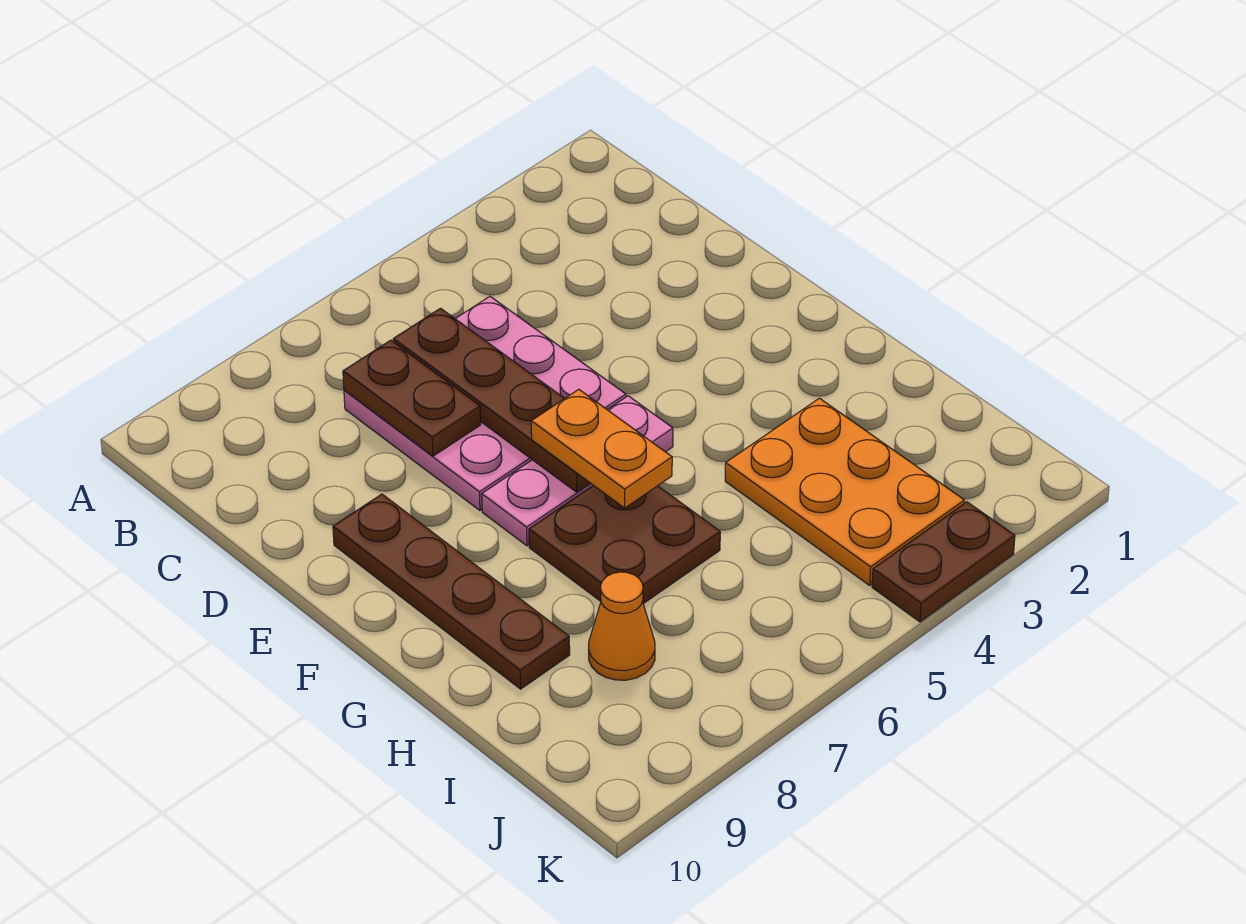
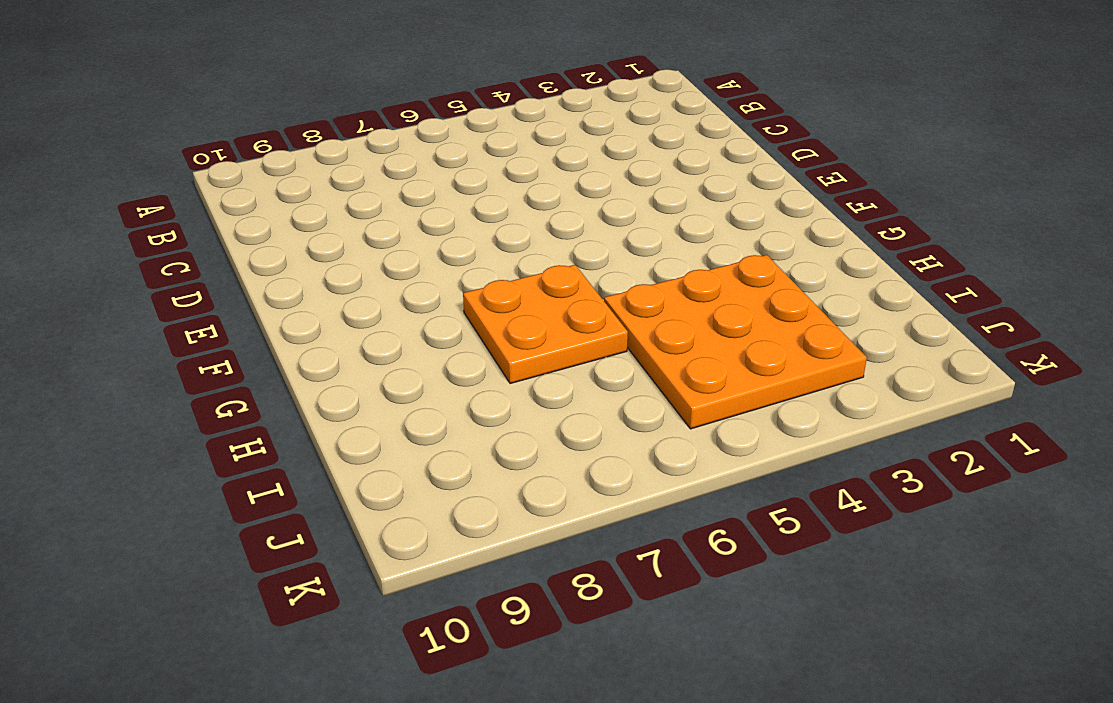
orange 2x2 plate [463,265,628,384] -> brown 2x2 plate [529,485,720,604]
orange 3x3 plate [604,255,867,429] -> orange 2x3 plate [725,398,964,585]
none -> pink 3x3 plate [344,297,626,510]
none -> brown 1x4 plate [333,494,570,689]

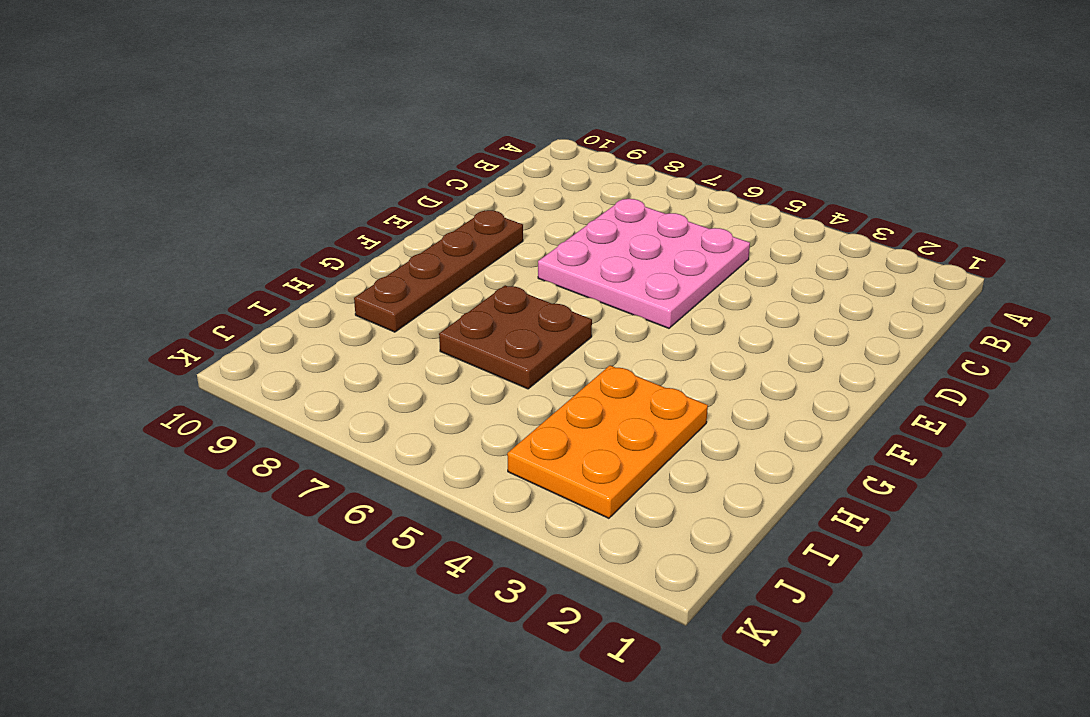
none -> pink 1x3 plate [482,396,673,546]
none -> orange 1x1 cone [588,572,655,680]

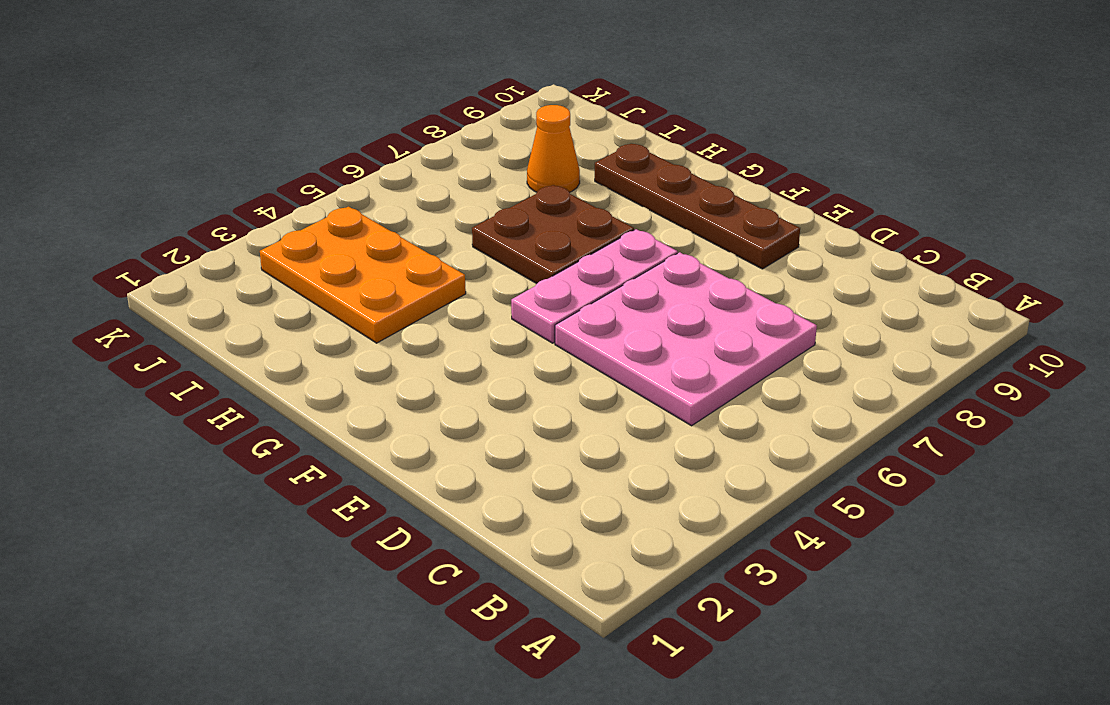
none -> brown 1x2 plate [872,502,1015,622]
none -> brown 1x4 plate [393,308,590,492]

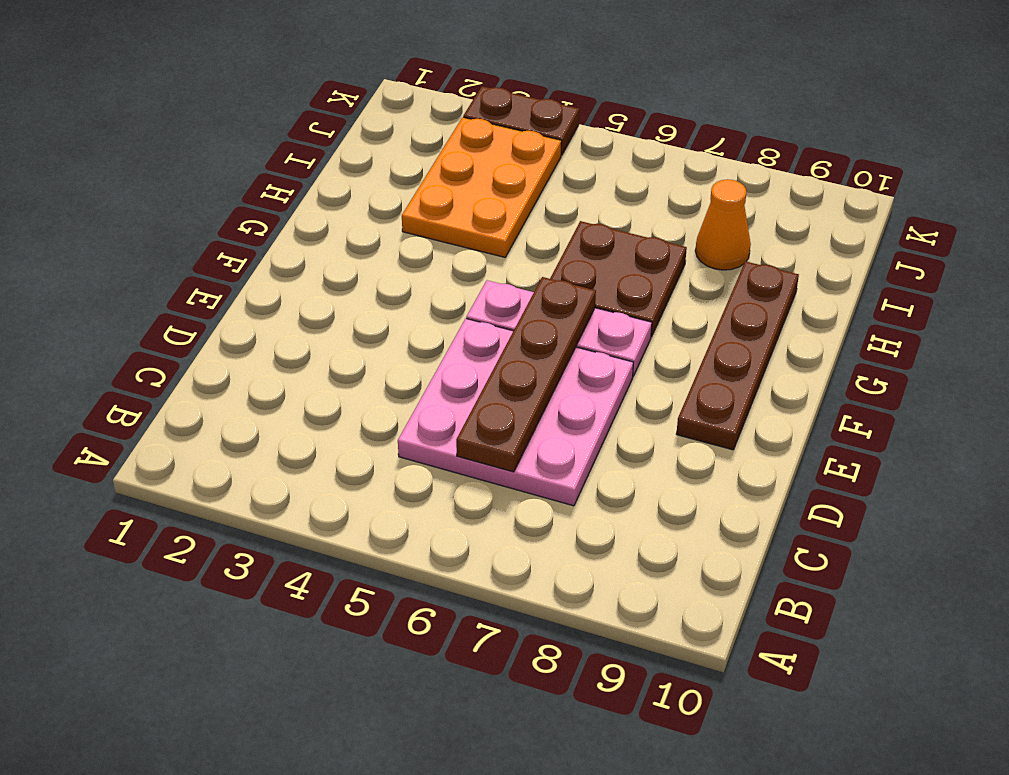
none -> brown 1x2 plate [343,340,481,456]
none -> orange 1x2 plate [531,389,672,508]

